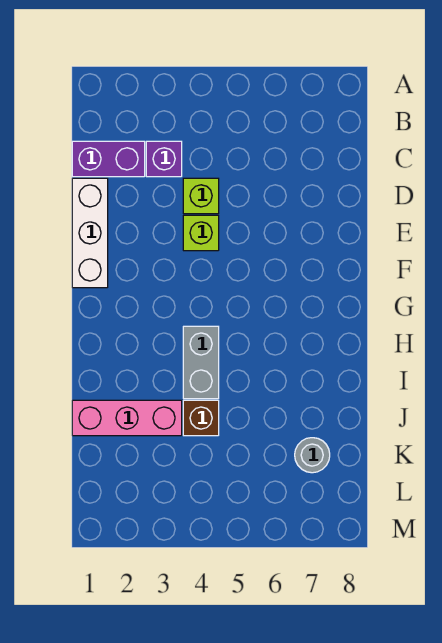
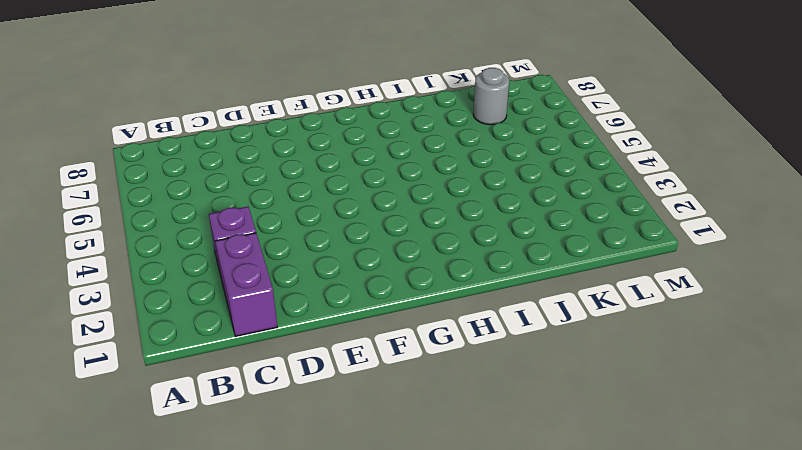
none -> white 1x3 brick [72,178,108,288]
none -> lime 1x1 brick [183,178,219,214]

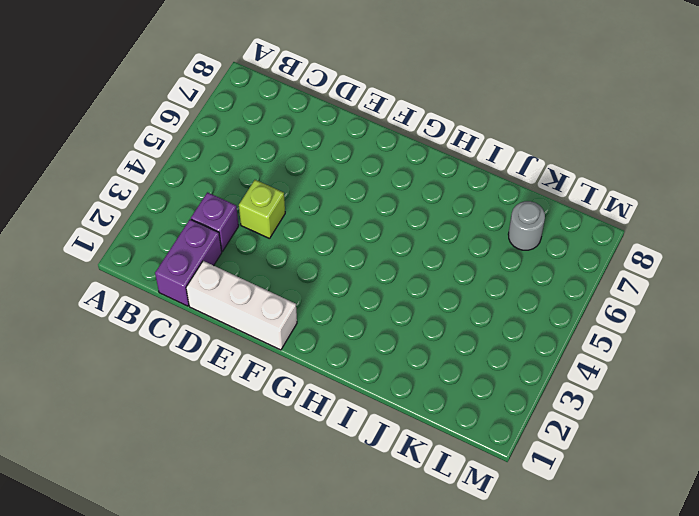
none -> lime 1x1 brick [183,215,219,251]
none -> grey 1x2 brick [183,326,219,399]

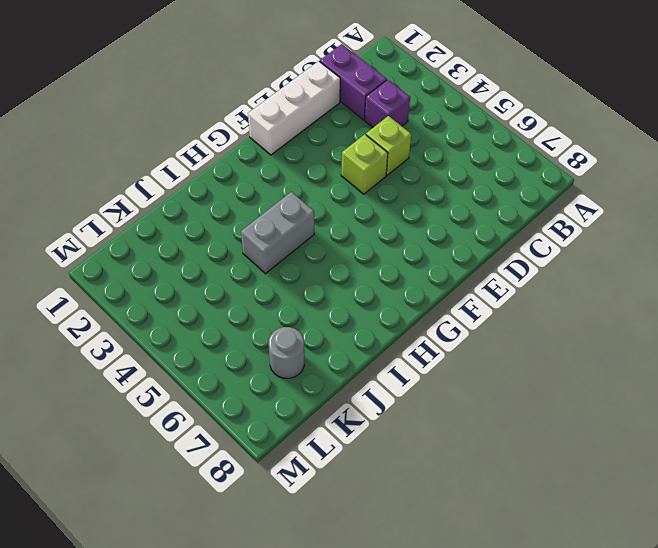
none -> pink 1x3 brick [72,400,182,436]
none -> brown 1x1 brick [183,400,219,436]

